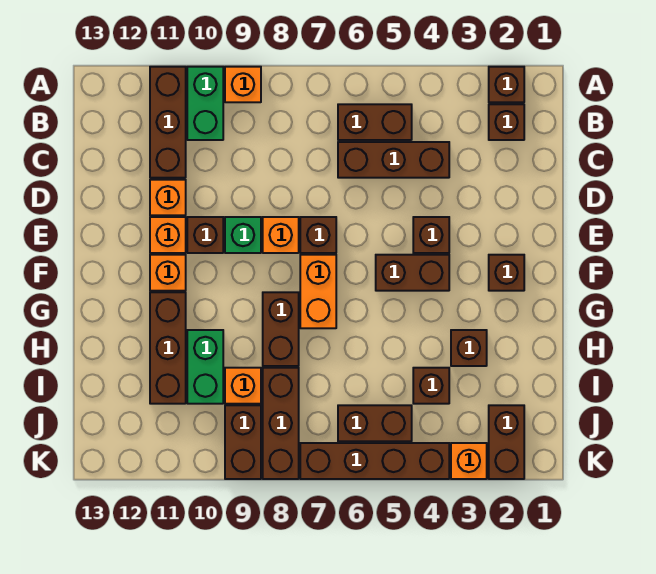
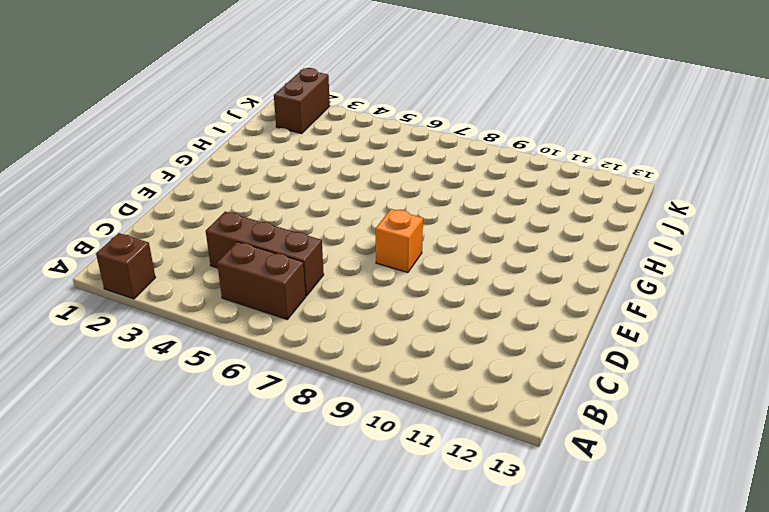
none -> orange 1x1 brick [225,67,261,102]
none -> green 1x2 brick [187,67,223,140]
none -> brown 1x3 brick [150,67,186,178]
none -> brown 1x1 brick [489,104,524,140]

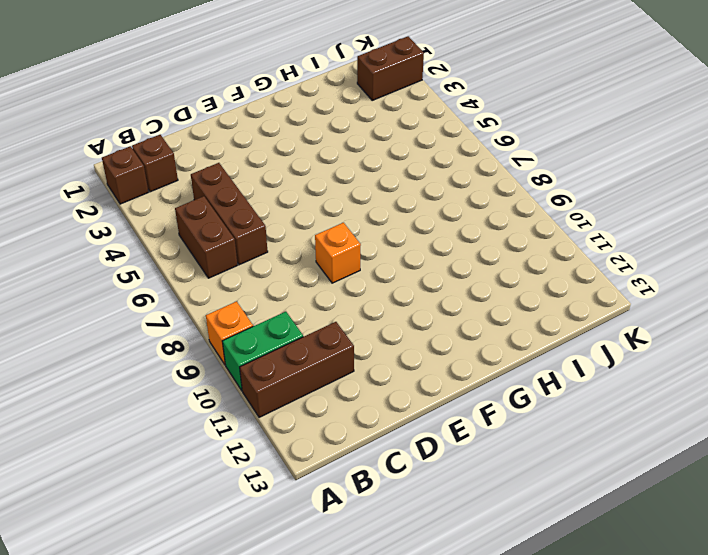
none -> orange 1x1 brick [150,180,186,215]
none -> brown 1x1 brick [413,217,449,253]
none -> brown 1x1 brick [300,217,336,253]
none -> green 1x1 brick [225,217,261,253]

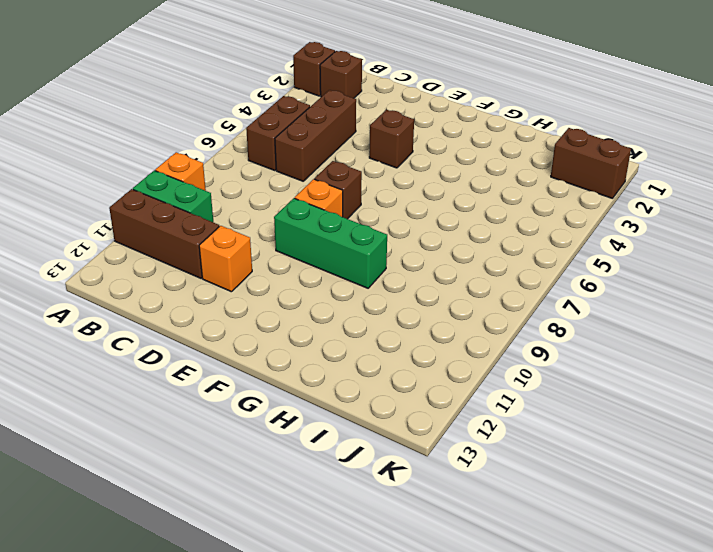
green 1x3 brick [274,198,387,288] -> green 1x1 brick [225,217,261,253]
none -> brown 1x1 brick [187,217,223,253]
none -> orange 1x1 brick [150,217,186,253]
none -> brown 1x1 brick [489,255,524,291]
none -> brown 1x2 brick [376,255,449,291]

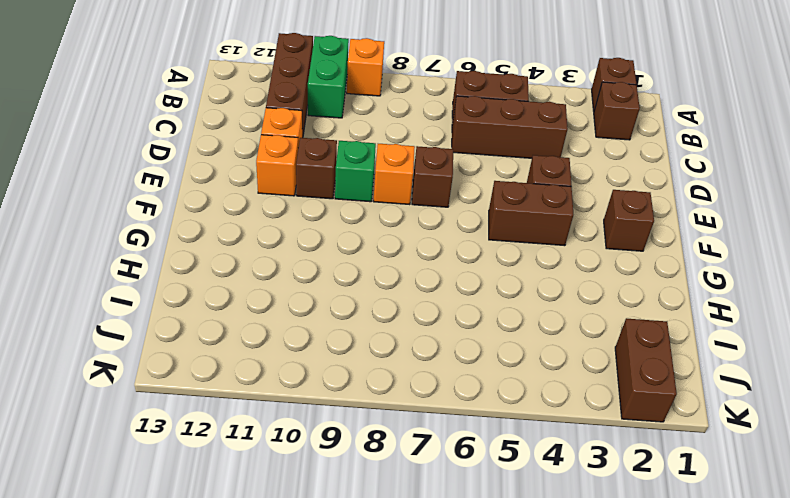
none -> orange 1x2 brick [300,255,336,328]
none -> orange 1x1 brick [150,255,186,291]
none -> brown 1x2 brick [263,292,299,366]
none -> brown 1x3 brick [150,292,186,404]

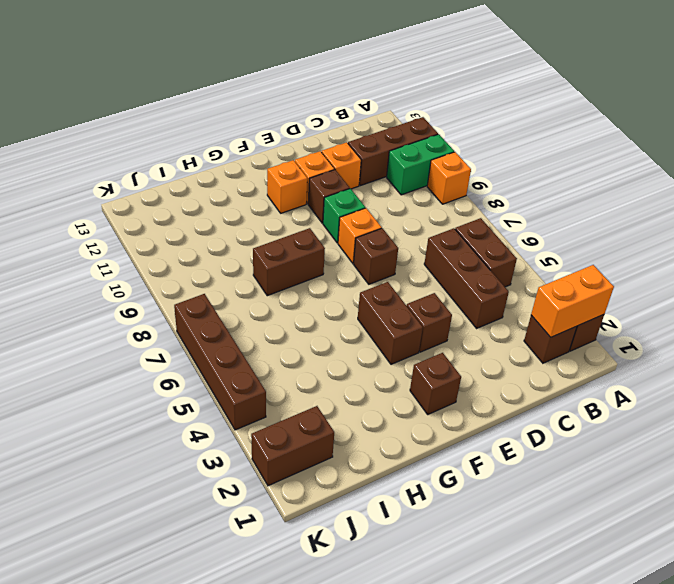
orange 1x2 brick [531,265,614,337] -> orange 1x2 brick moved to [300,255,336,328]
none -> brown 1x3 brick [150,292,186,404]
none -> brown 1x1 brick [451,330,487,366]
none -> green 1x2 brick [187,330,223,404]
none -> brown 1x1 brick [413,368,449,404]

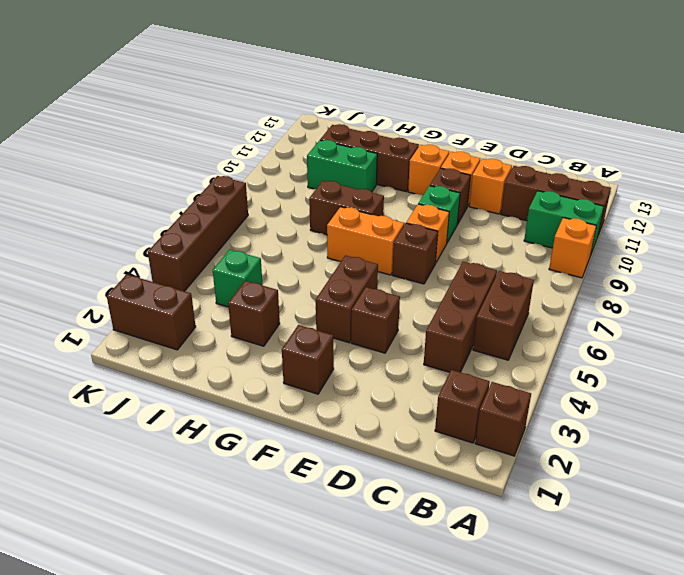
green 1x1 brick [213,250,263,307] -> brown 1x1 brick [413,368,449,404]
none -> brown 1x3 brick [263,368,299,479]
none -> orange 1x1 brick [225,368,261,404]
none -> brown 1x2 brick [338,405,412,441]
none -> brown 1x2 brick [225,405,261,479]

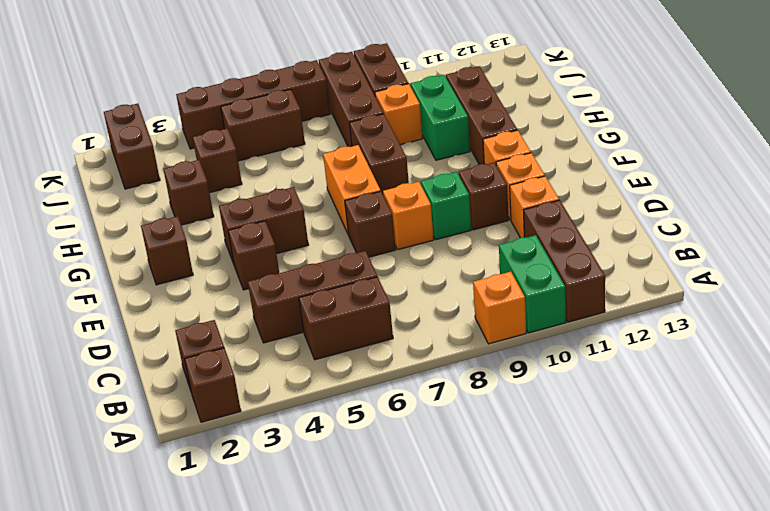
none -> orange 1x1 brick [451,443,487,479]

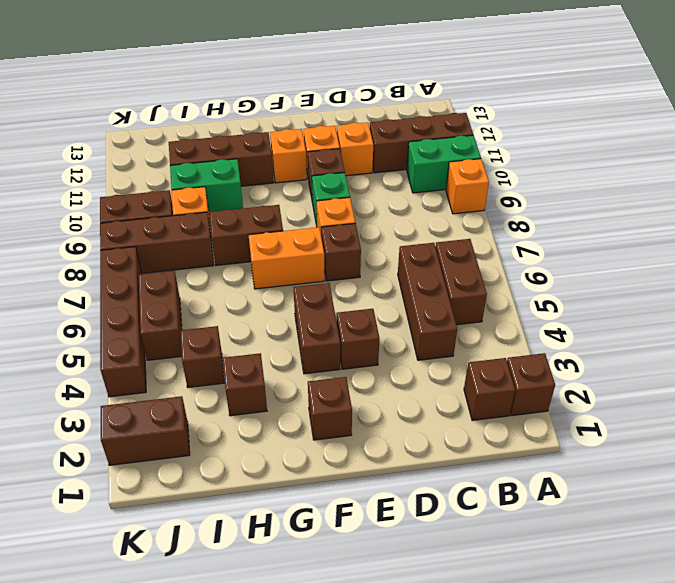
none -> orange 1x1 brick [451,443,487,479]

